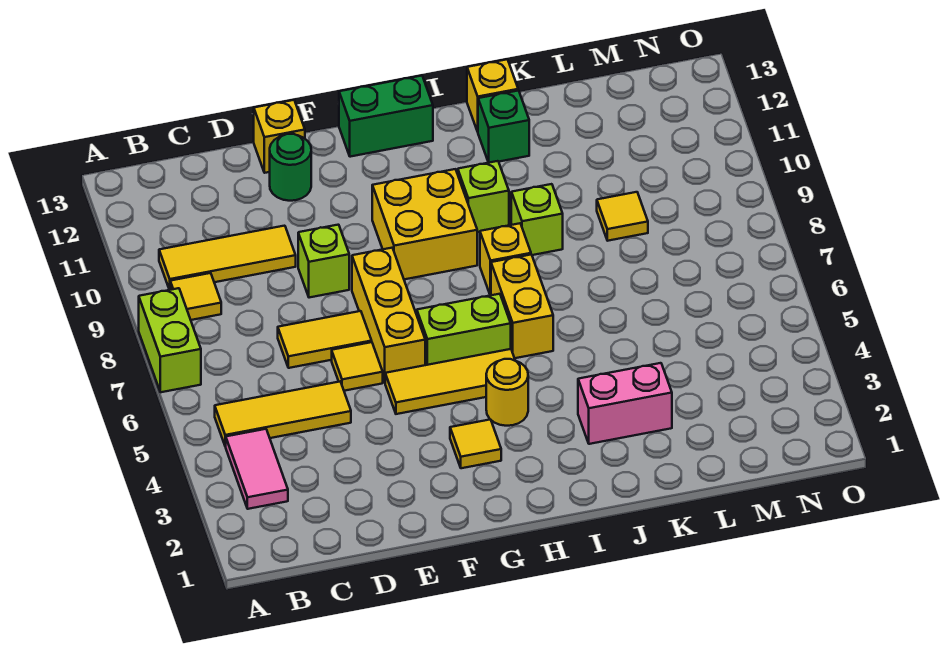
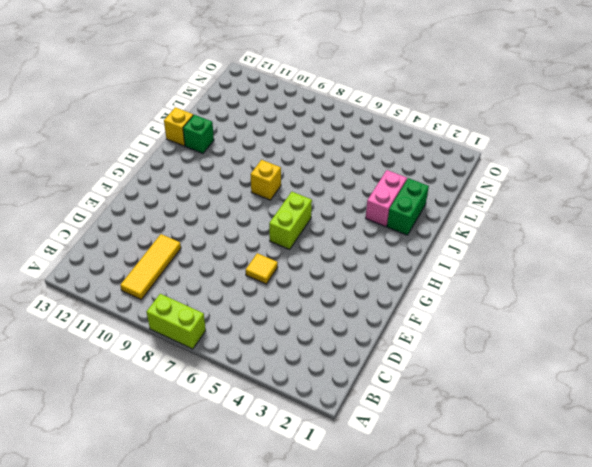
green 1x2 brick [387,178,429,235] -> green 1x2 brick moved to [339,76,433,157]
none -> pink 1x2 tile [225,429,288,509]
none -> yellow 1x3 tile [215,382,351,446]
none -> yellow 1x1 tile [170,273,221,320]

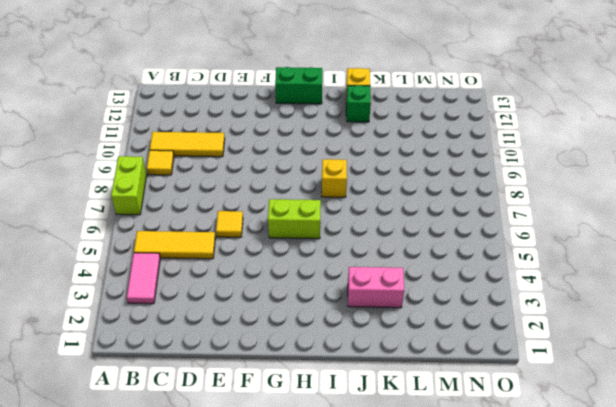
none -> yellow 1x2 tile [278,311,372,368]
none -> lime 1x1 brick [298,225,349,298]
none -> green 1x1 round brick [270,134,311,201]

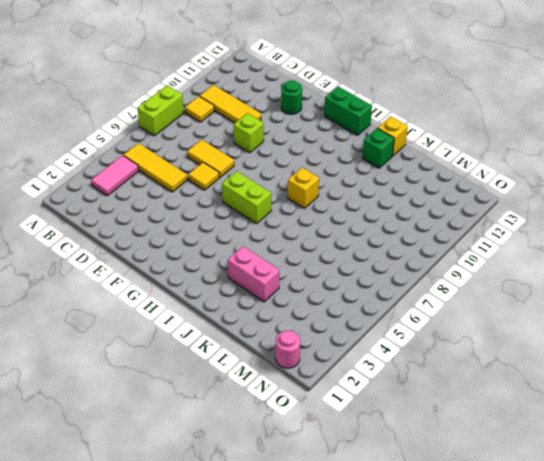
pink 1x1 round brick [276,331,300,368] -> none
none -> yellow 1x1 brick [254,100,305,173]
none -> yellow 1x3 tile [385,349,515,414]
none -> yellow 1x3 brick [352,248,425,382]

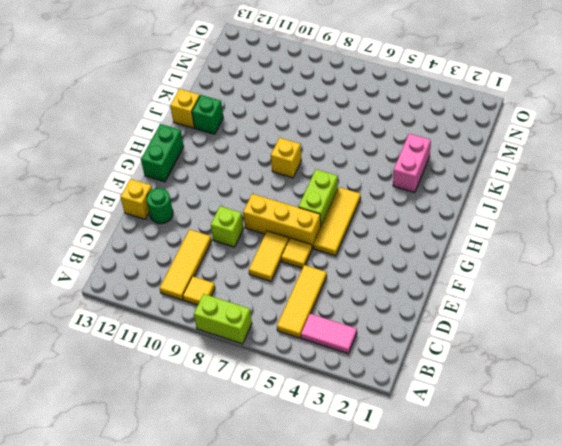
none -> yellow 1x1 tile [450,419,501,468]
none -> yellow 2x2 brick [372,169,477,279]
none -> yellow 1x1 round brick [486,359,528,426]

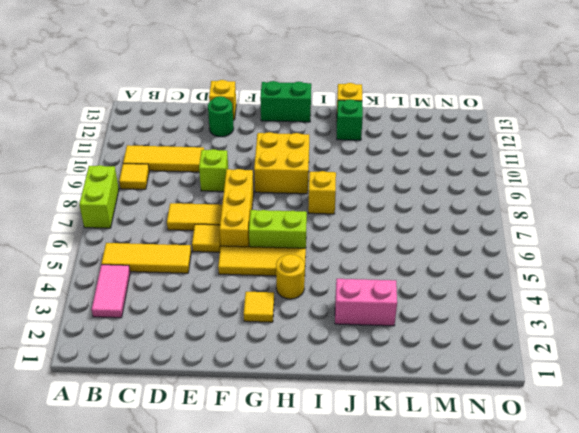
none -> yellow 1x2 brick [491,255,553,358]
none -> lime 1x1 brick [458,161,509,232]
none -> lime 1x1 brick [511,184,563,255]

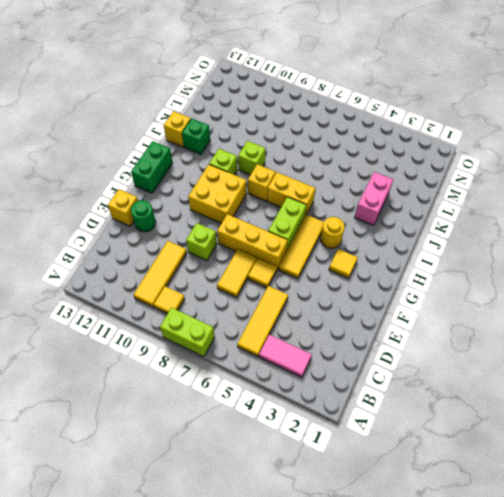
none -> yellow 1x1 tile [597,192,648,241]

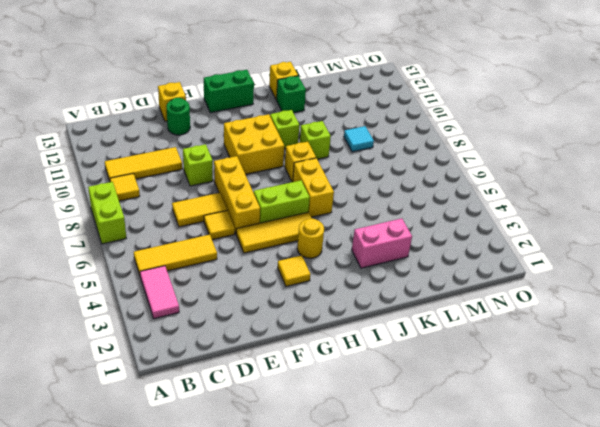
cyan 1x1 tile [344,126,374,152] -> yellow 1x1 tile [597,192,648,241]

